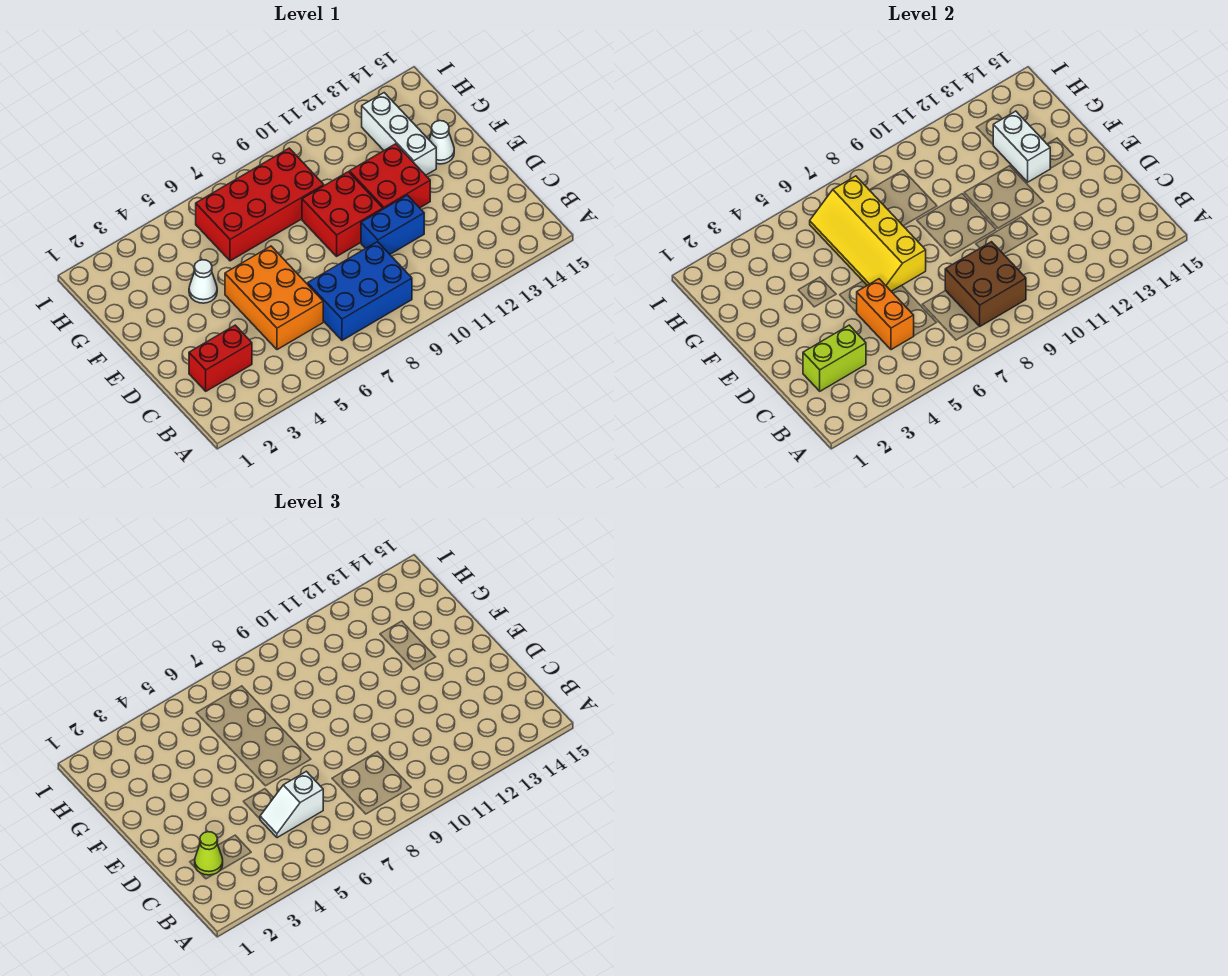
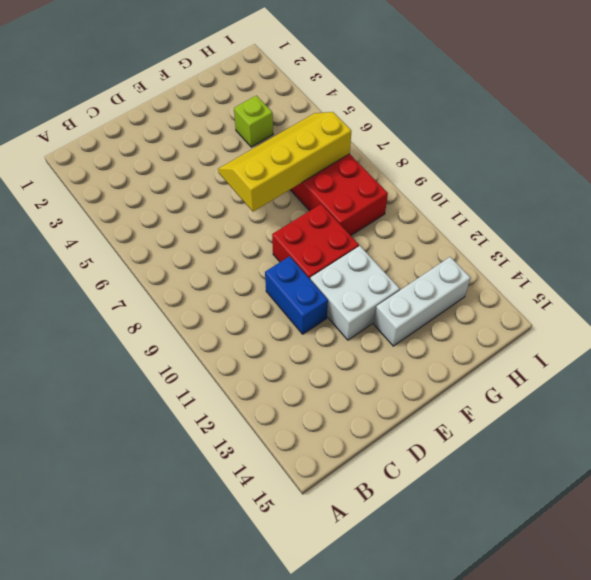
white 2x2 brick [310,246,400,340] -> red 2x2 brick [350,144,430,209]
lime 1x1 brick [234,95,273,147] -> none
none -> blue 2x3 brick [308,242,412,340]
none -> red 1x2 brick [189,325,252,391]
none -> orange 2x3 brick [225,246,323,350]

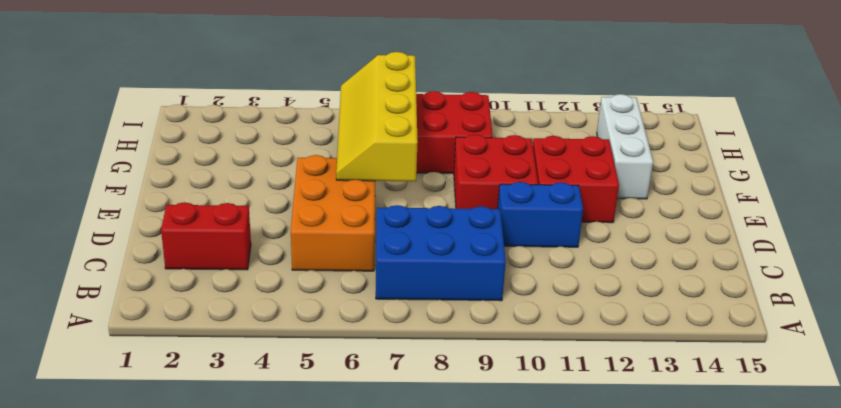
none -> white 1x1 cone [189,260,217,303]
none -> white 1x1 cone [429,121,454,164]
none -> brown 2x2 brick [945,242,1026,326]

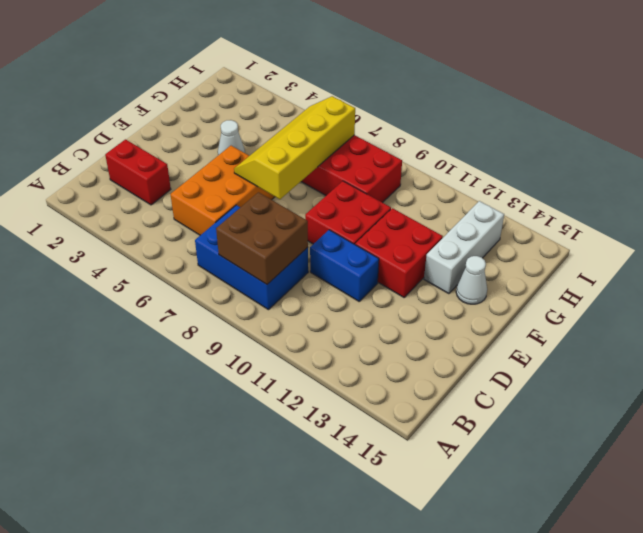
none -> lime 1x2 brick [803,325,866,391]
none -> orange 1x2 brick [857,279,914,350]
none -> white 1x2 brick [993,111,1050,182]

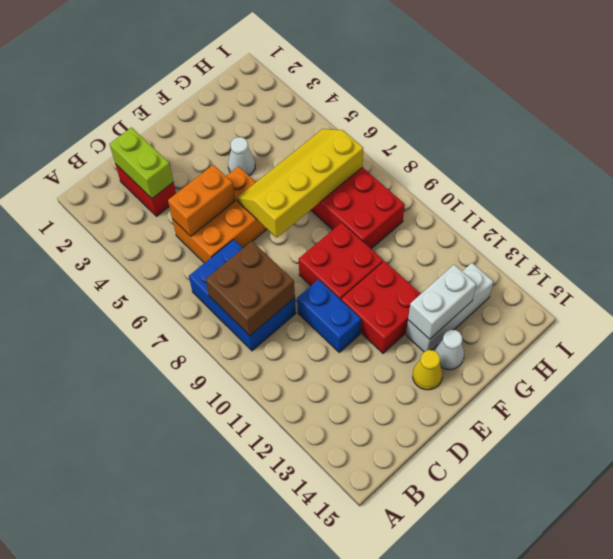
yellow 1x1 cone [413,350,443,390] -> none
none -> lime 1x1 cone [195,832,223,875]
none -> white 1x2 slope [260,771,323,838]

